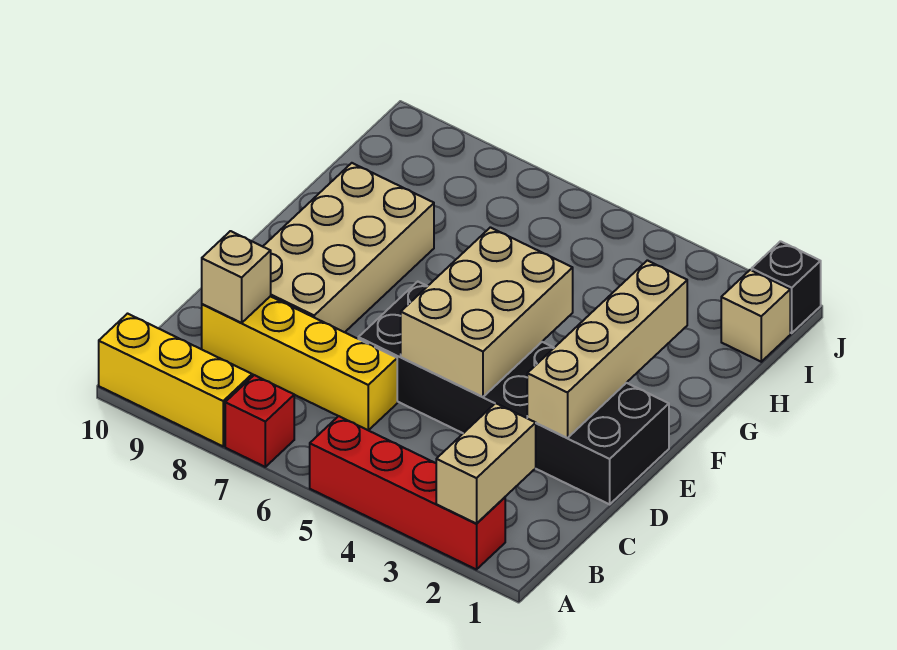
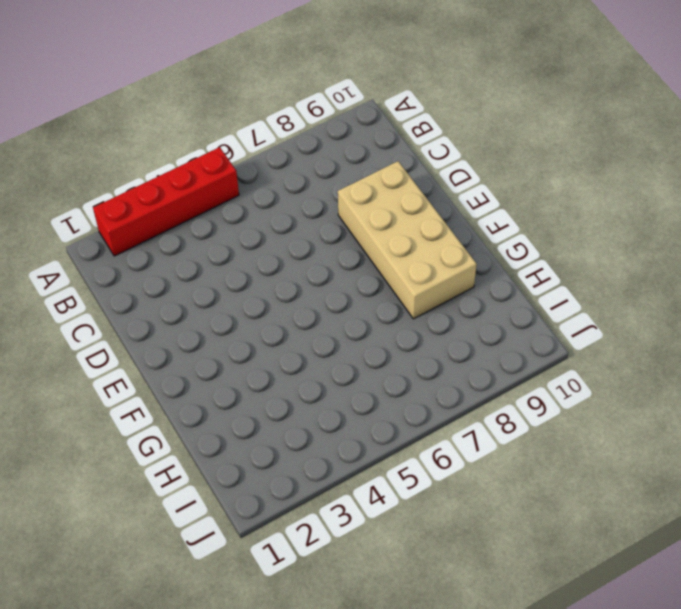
none -> red 1x1 brick [225,375,294,467]
none -> yellow 1x3 brick [99,314,252,446]
none -> yellow 1x4 brick [202,296,397,430]

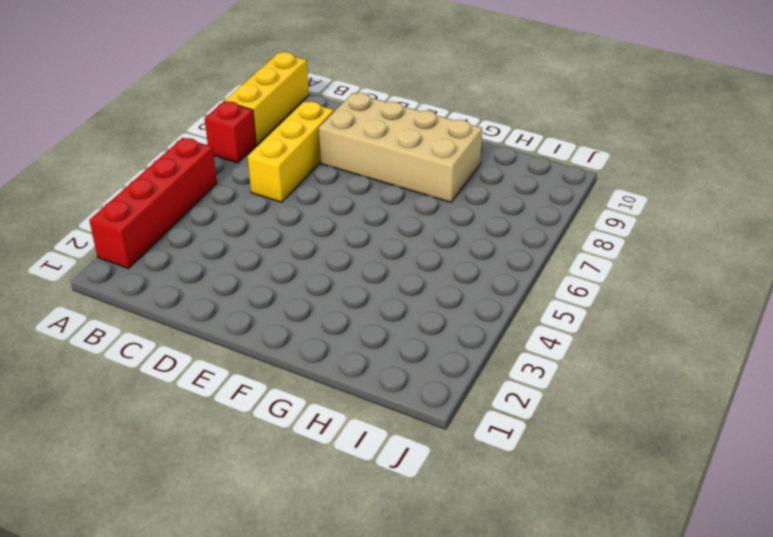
yellow 1x3 brick [248,102,334,202] -> yellow 1x4 brick [202,296,397,430]
none -> black 2x6 brick [358,282,669,504]
none -> tan 1x1 brick [721,270,790,362]
none -> black 1x1 brick [752,241,821,333]

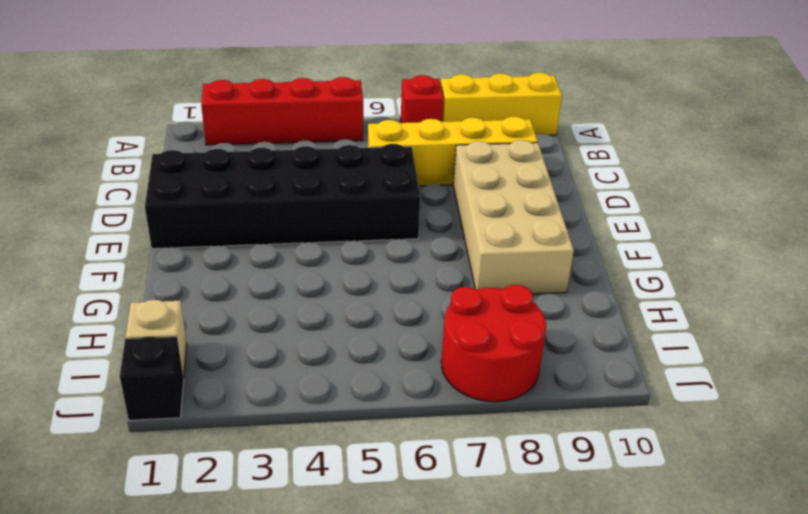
red 2x2 round brick [441,285,546,402] -> none
none -> tan 1x2 brick [436,403,536,524]
none -> tan 1x1 brick [202,231,271,323]
none -> tan 1x4 brick [527,260,687,438]

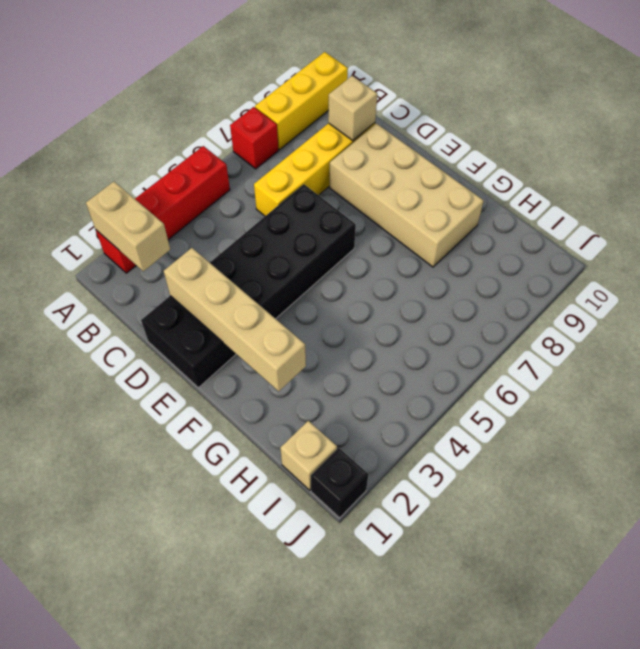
none -> tan 2x3 brick [401,227,573,397]

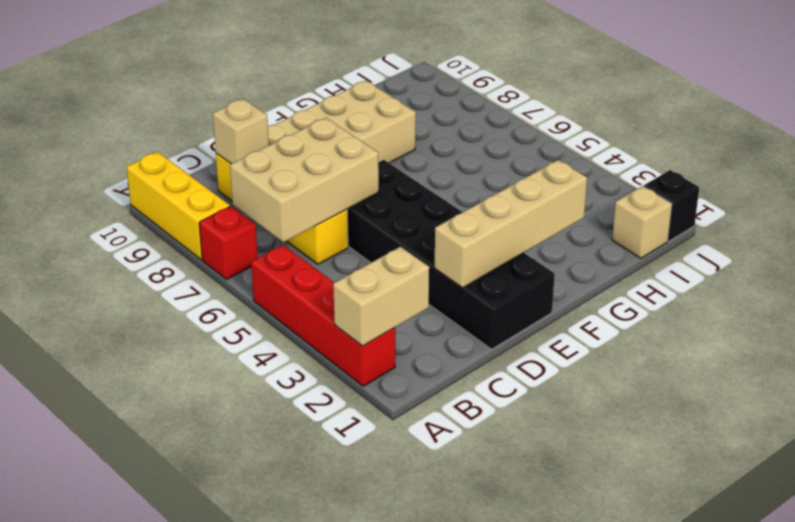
tan 2x3 brick [230,118,379,242] -> tan 2x3 brick moved to [401,227,573,397]

